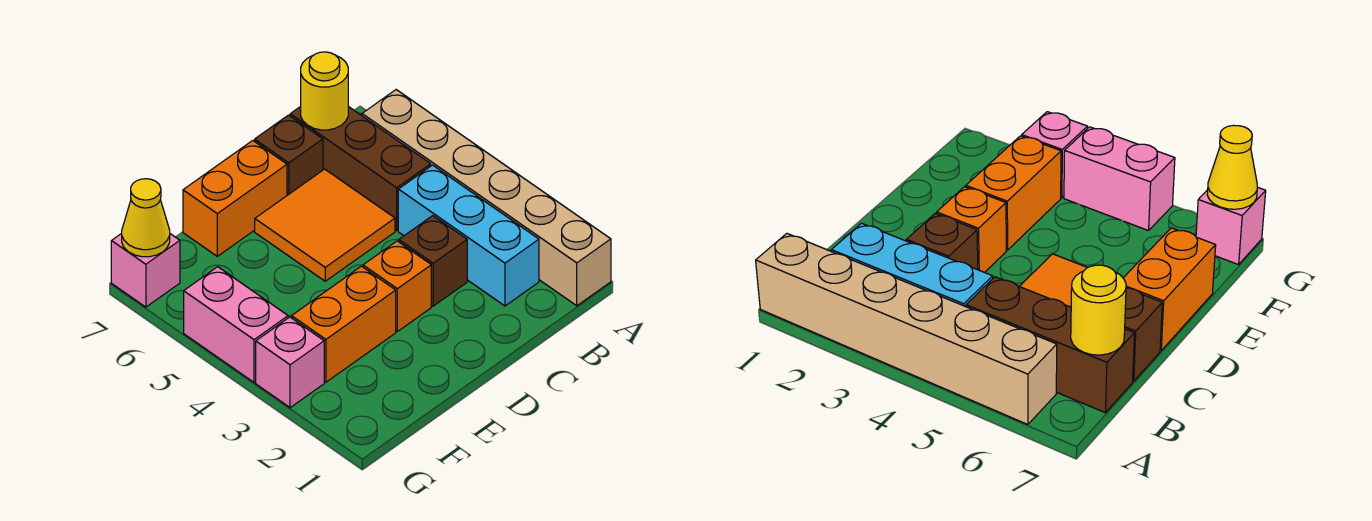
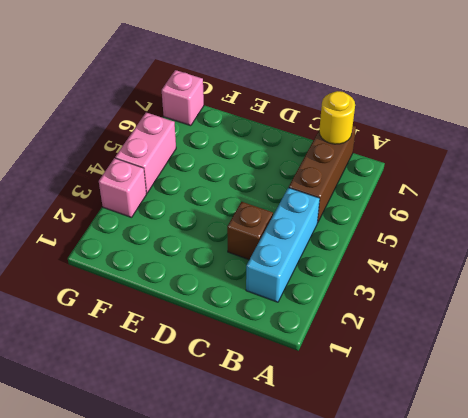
none -> tan 1x6 brick [362,90,611,306]
none -> orange 2x2 tile [255,169,395,281]
none -> brown 1x1 brick [255,115,323,195]

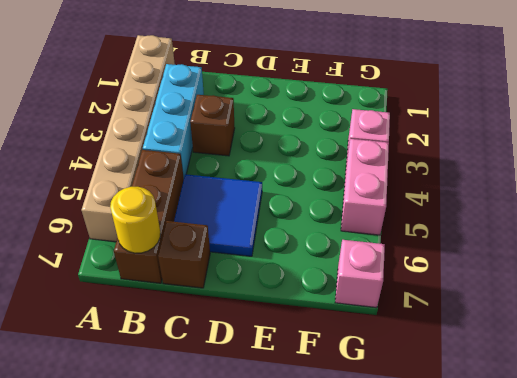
blue 2x2 tile [174,174,262,256] -> orange 2x2 tile [255,169,395,281]
none -> orange 1x1 brick [363,241,431,331]
none -> orange 1x2 brick [183,141,287,256]
none -> orange 1x2 brick [292,266,396,382]

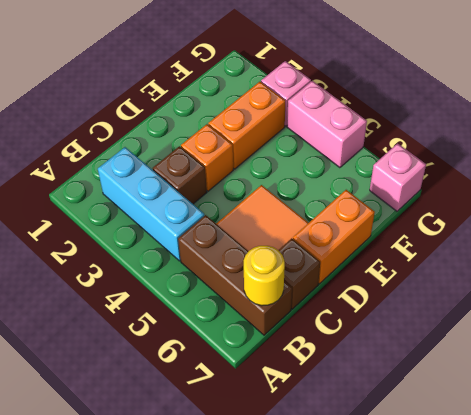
none -> tan 1x6 brick [362,90,611,306]
none -> yellow 1x1 cone [122,179,170,257]

